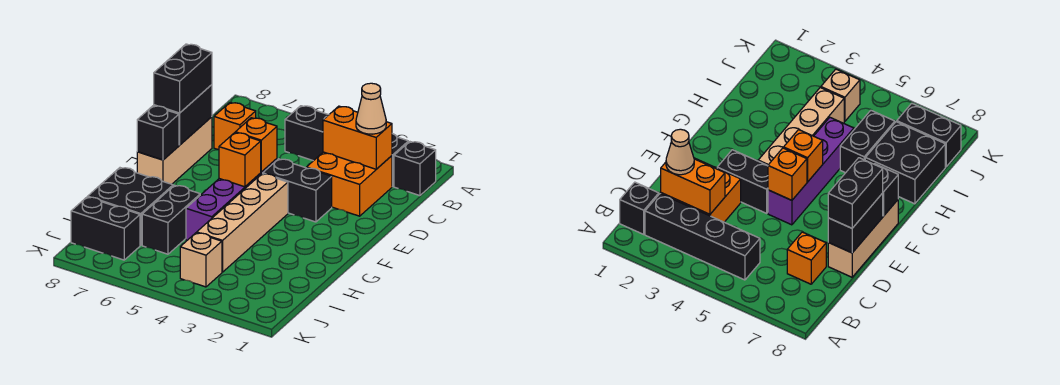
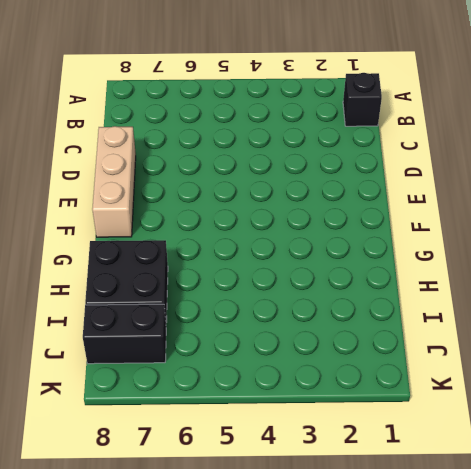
none -> black 1x4 brick [285,106,408,187]
none -> orange 2x2 brick [307,152,392,216]
none -> orange 1x1 brick [214,103,256,150]

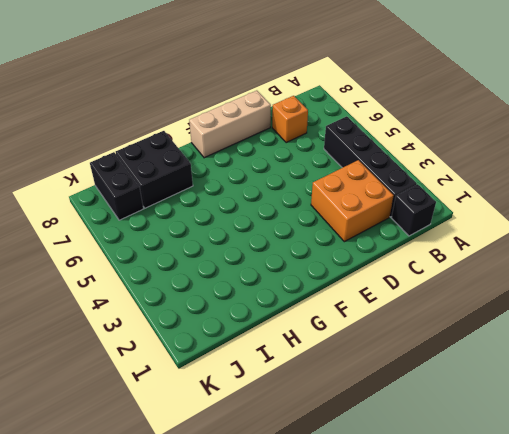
none -> black 1x2 brick [263,159,332,222]
none -> purple 1x4 brick [186,159,277,240]
none -> tan 1x4 brick [197,174,288,272]

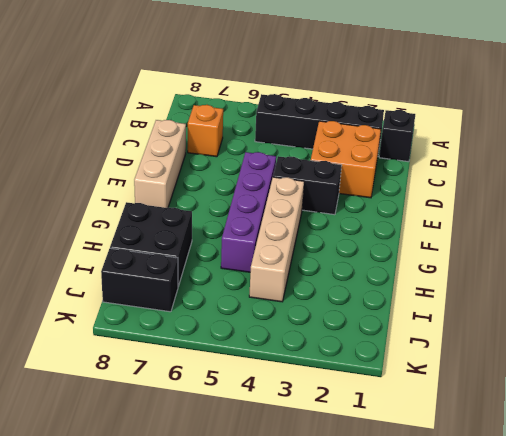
none -> black 1x2 brick [142,185,200,254]
none -> tan 1x1 brick [180,233,222,287]
none -> orange 1x2 brick [323,106,392,169]

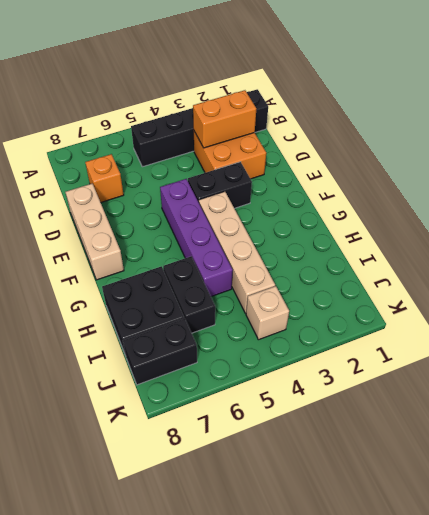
none -> black 1x2 brick [154,85,212,145]
none -> orange 1x1 brick [235,118,277,172]
none -> orange 1x1 brick [219,133,261,187]

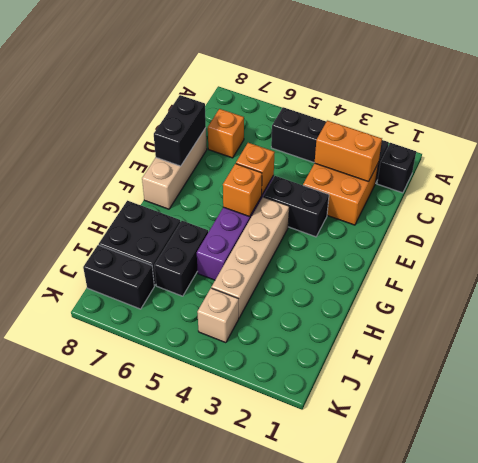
none -> black 1x1 brick [137,106,179,160]
none -> tan 1x1 cone [356,83,386,134]
none -> black 1x2 brick [154,44,212,113]

